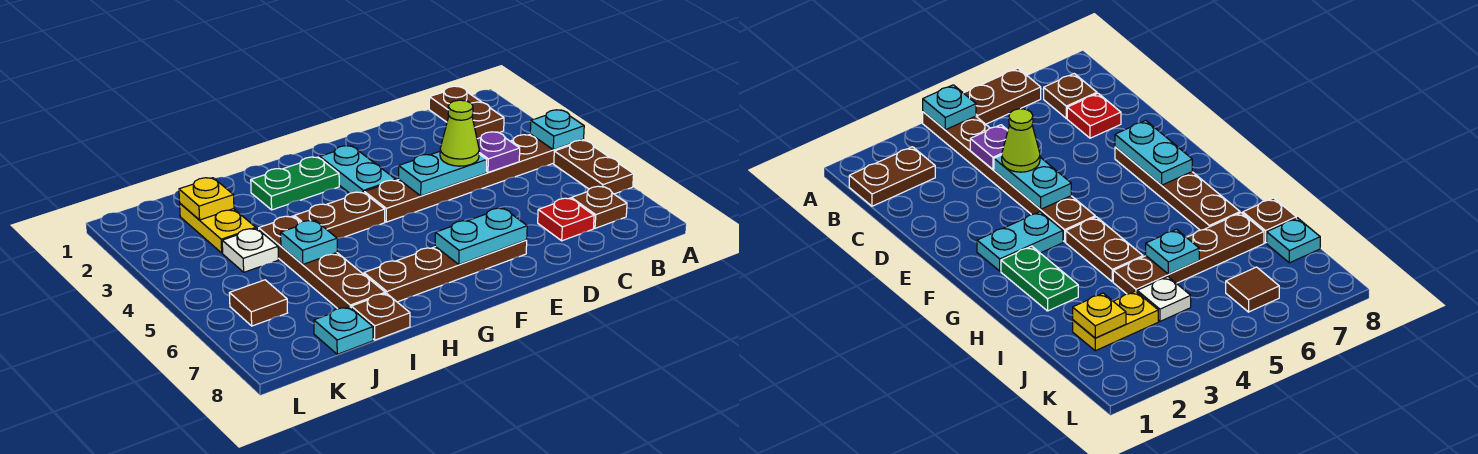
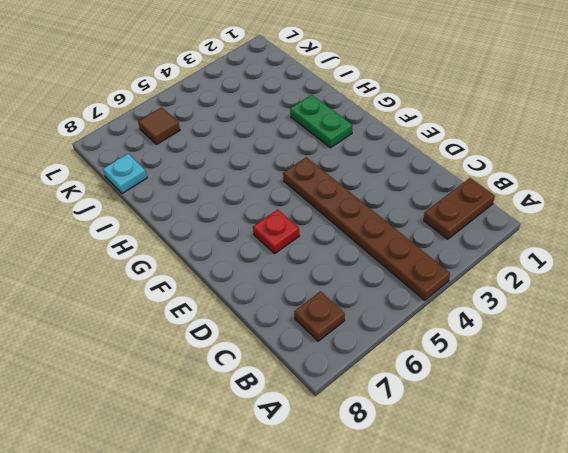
red 1x1 plate [253,210,300,253] -> red 1x1 plate moved to [538,198,594,241]
none -> brown 1x2 plate [554,140,634,194]
none -> brown 1x4 plate [364,240,527,302]
none -> cyan 1x2 plate [320,146,396,193]

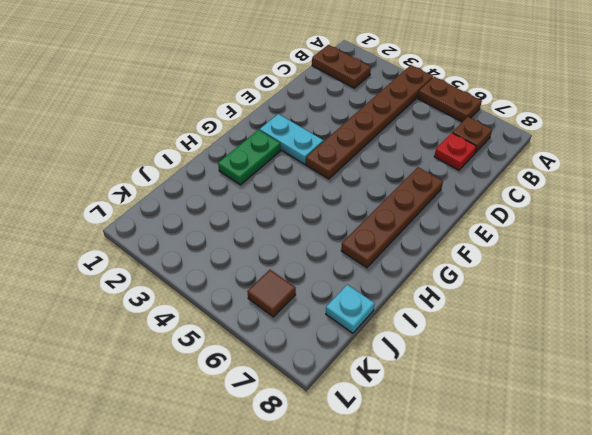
none -> brown 1x2 plate [294,192,385,238]
none -> brown 1x4 plate [259,216,385,309]
none -> brown 1x1 plate [351,293,410,340]

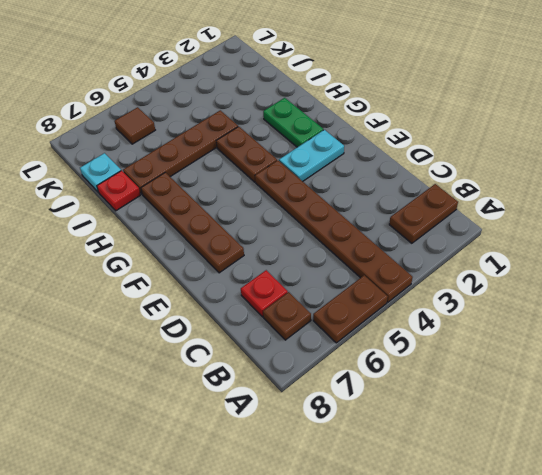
red 1x1 plate [97,171,140,211] -> brown 1x1 plate [351,293,410,340]
none -> yellow 1x2 plate [180,204,256,253]
none -> white 1x1 plate [222,228,278,272]
none -> cyan 1x1 plate [530,110,584,150]

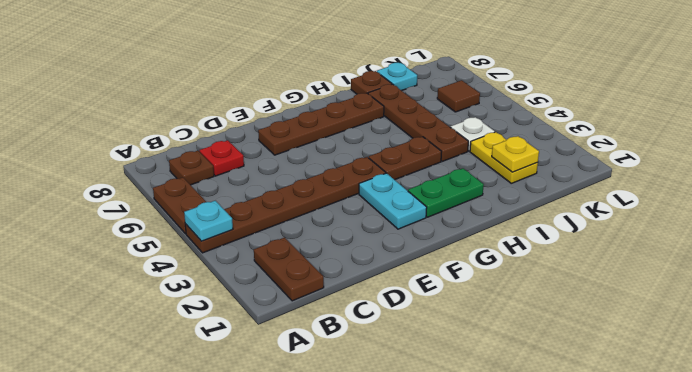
none -> purple 1x1 plate [477,132,520,173]
none -> cyan 1x2 plate [399,152,487,196]
none -> cyan 1x2 plate [435,208,527,264]

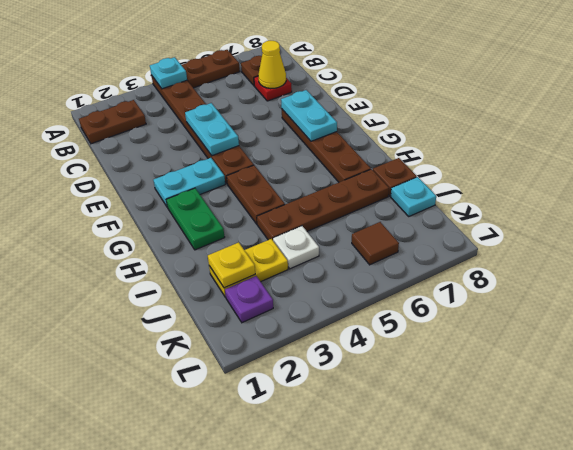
yellow 1x1 cone [258,41,286,89] -> none
purple 1x1 plate [225,276,273,323] -> purple 1x1 plate moved to [477,132,520,173]
none -> cyan 1x1 plate [281,220,337,264]
none -> lime 1x1 cone [440,100,479,166]

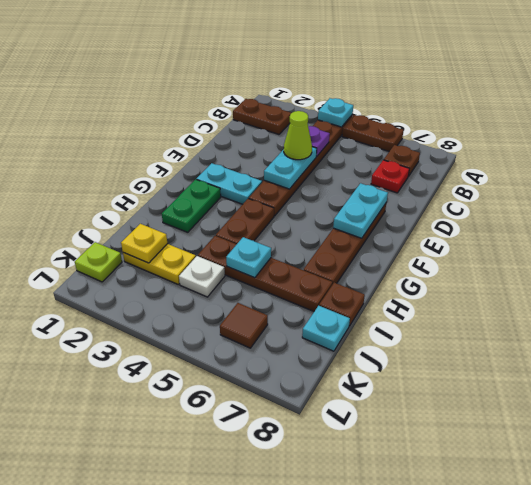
lime 1x1 plate [75,242,122,282] -> none

